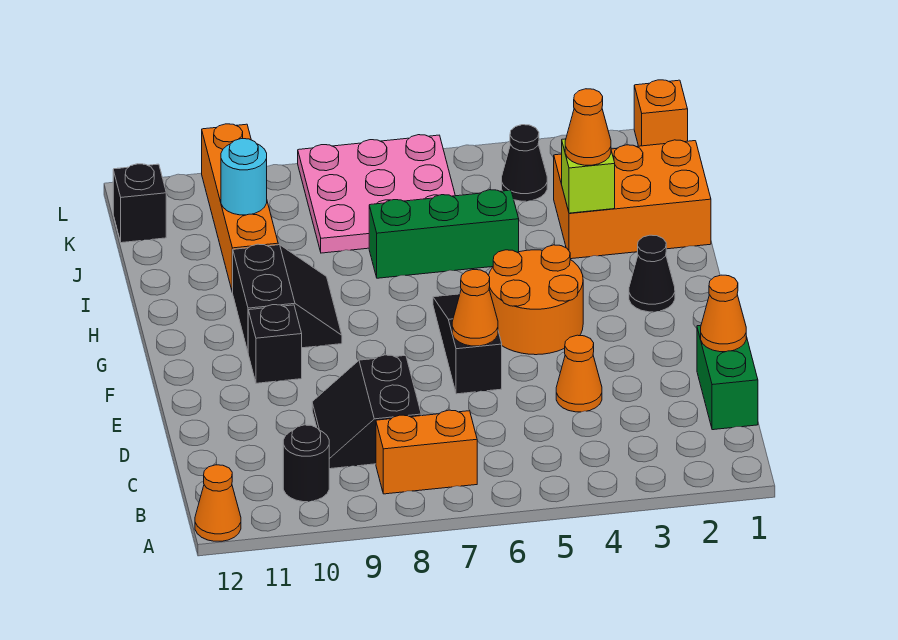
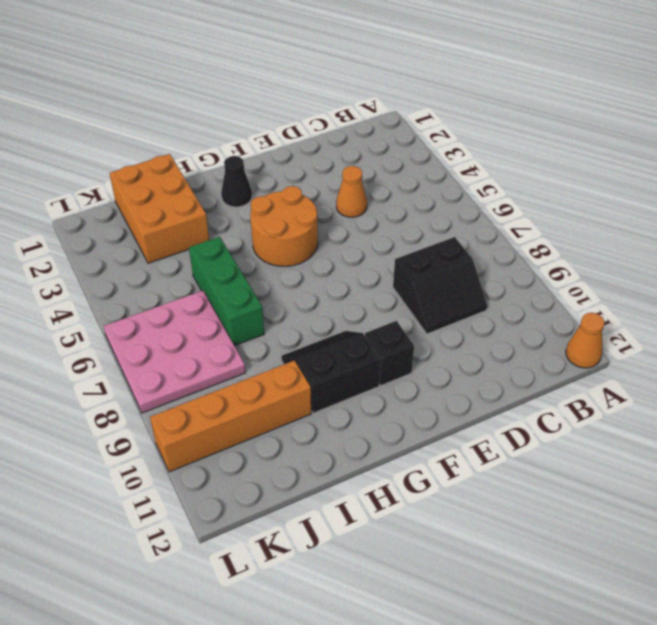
none -> orange 1x2 brick [376,410,477,494]
none -> black 1x1 round brick [283,425,329,502]
none -> green 1x2 brick [697,325,758,430]

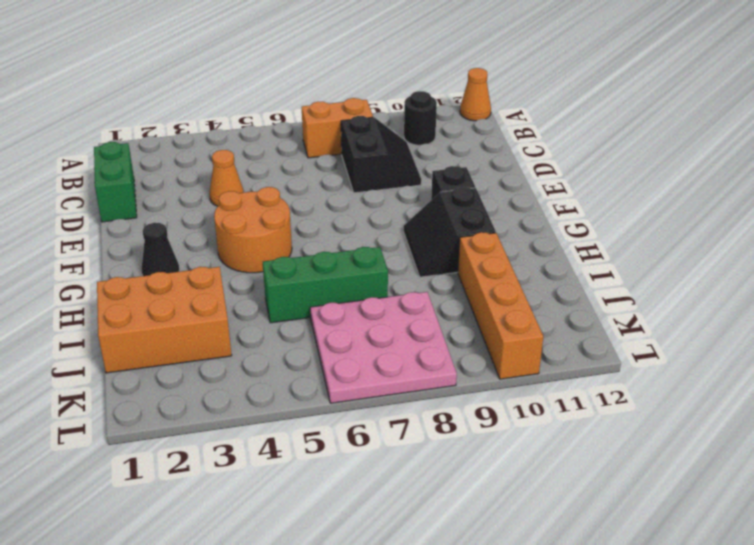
none -> black 1x3 slope [433,294,502,394]
none -> black 1x1 cone [502,125,547,201]
none -> black 1x1 brick [113,164,166,243]

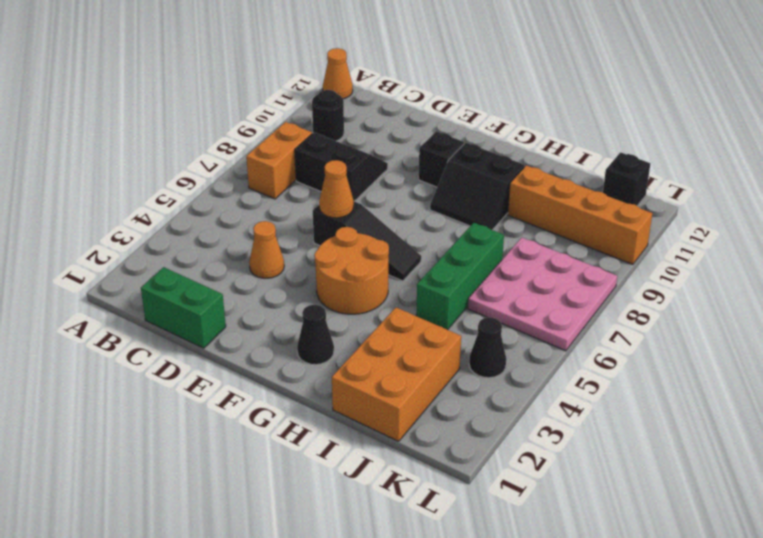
none -> orange 1x1 brick [634,80,688,146]
none -> orange 1x1 cone [701,275,746,352]
none -> lime 1x1 brick [562,139,615,213]

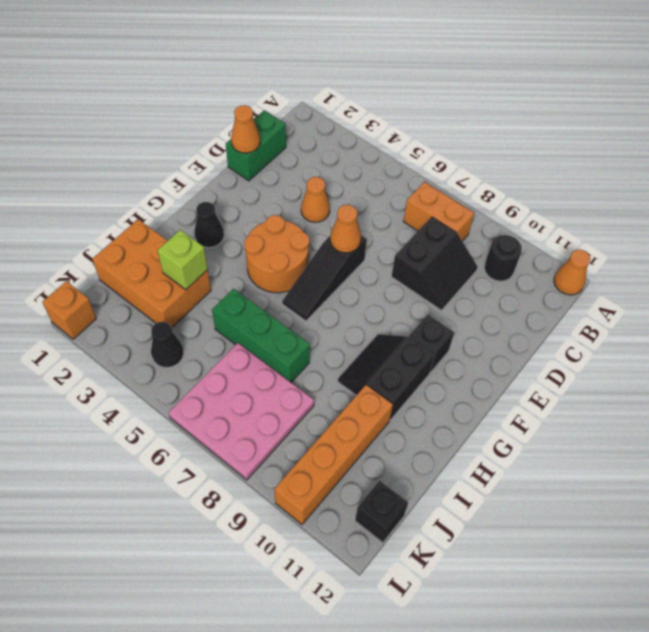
none -> cyan 1x1 round brick [221,139,267,215]
none -> orange 1x1 cone [565,89,611,165]

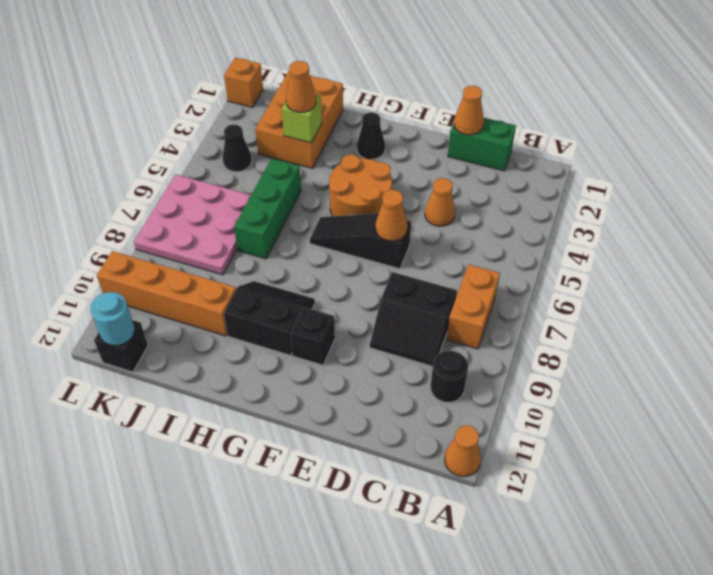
cyan 1x1 round brick [91,292,135,346] -> cyan 1x1 round brick moved to [221,139,267,215]

